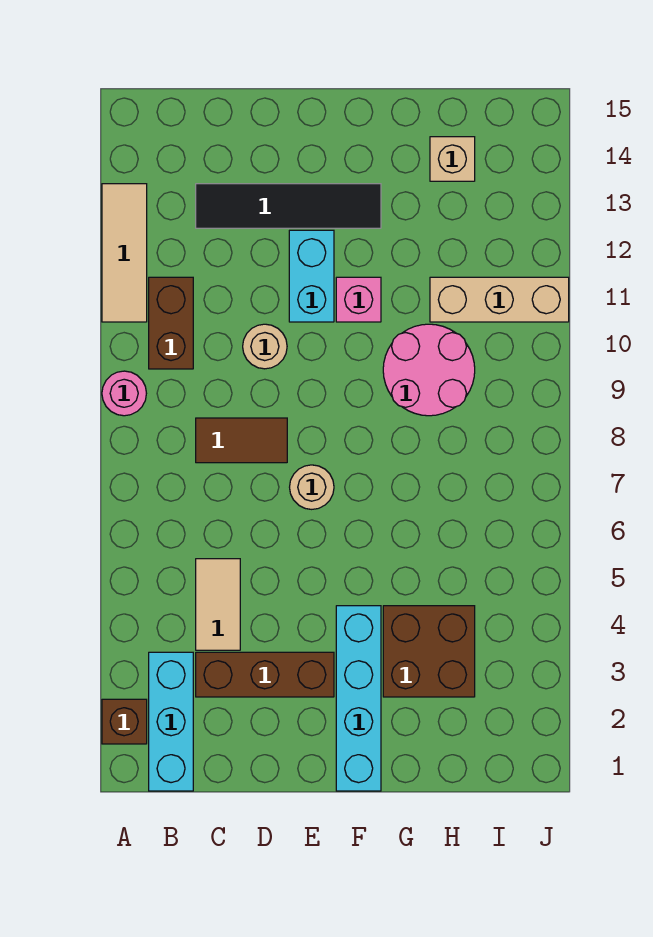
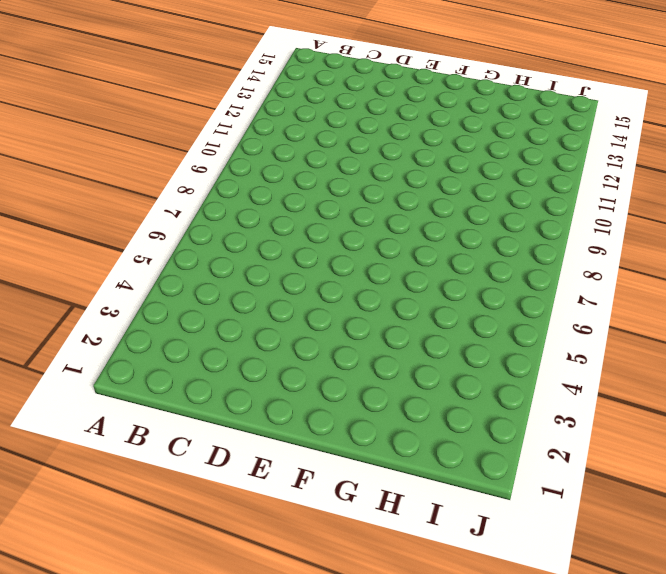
none -> brown 1x1 brick [102,699,147,744]
none -> pink 1x1 round brick [102,371,146,416]
none -> tan 1x3 tile [102,184,147,322]

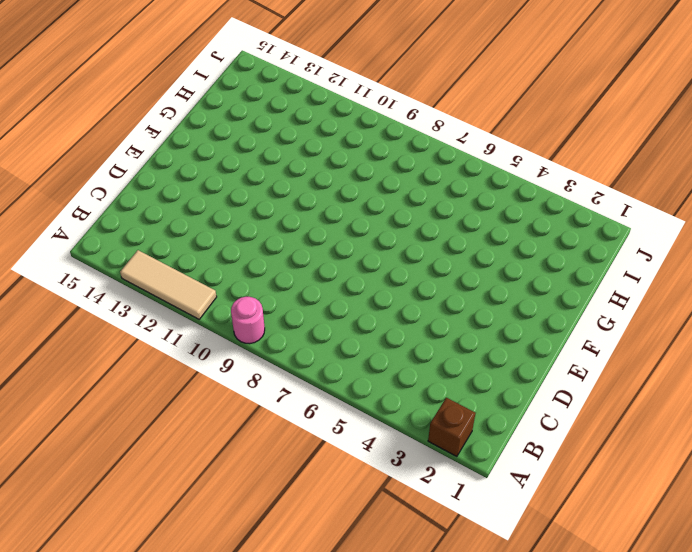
none -> cyan 1x3 brick [149,652,193,791]
none -> brown 1x2 brick [149,277,193,369]
none -> brown 1x3 brick [196,652,334,697]

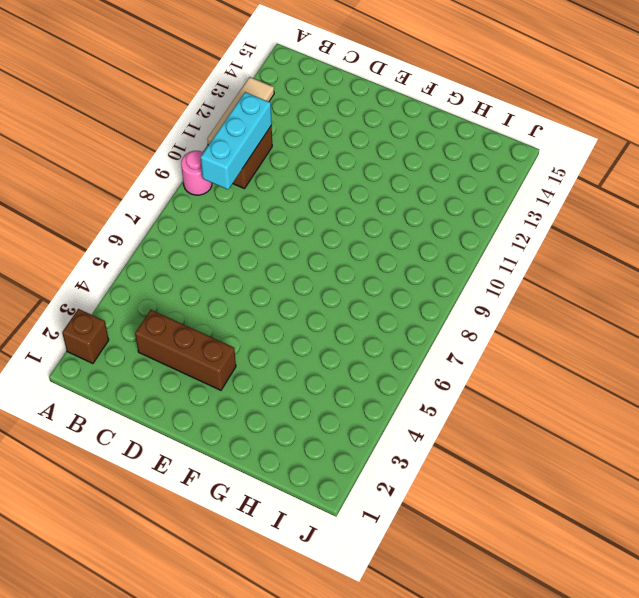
cyan 1x3 brick [201,92,272,189] -> cyan 1x3 brick moved to [149,652,193,791]
none -> tan 1x2 tile [196,559,240,650]
none -> brown 1x2 tile [196,418,287,463]
none -> black 1x4 tile [196,184,381,228]

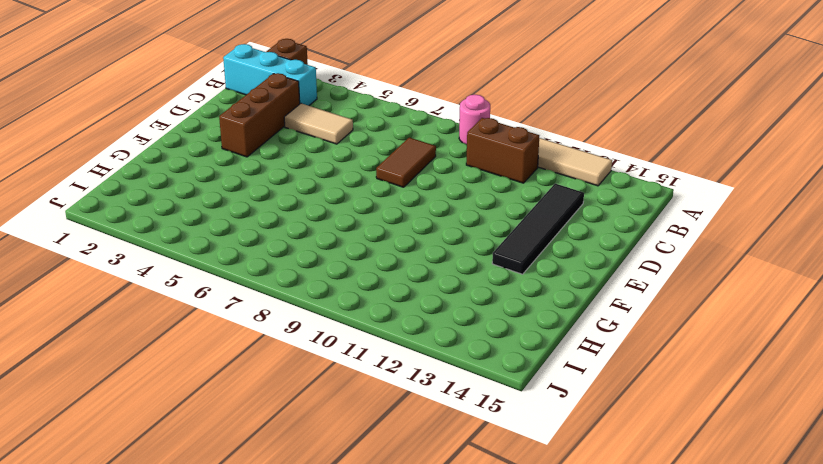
none -> tan 1x1 round brick [243,324,287,369]
none -> tan 1x1 round brick [290,465,334,509]
none -> cyan 1x2 brick [289,230,334,322]

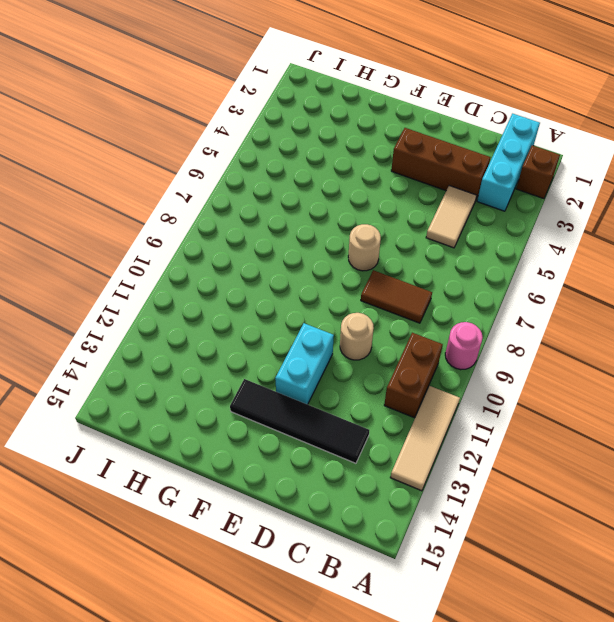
none -> cyan 1x4 brick [336,606,381,791]
none -> pink 1x1 brick [336,277,381,322]
none -> brown 2x2 brick [383,606,475,697]

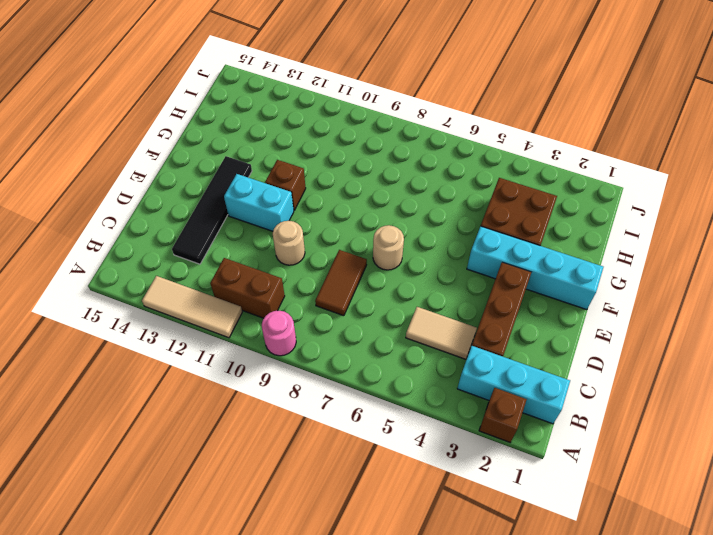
brown 1x1 brick [265,160,306,210] -> pink 1x1 brick [336,277,381,322]
none -> pink 2x2 round brick [383,324,475,416]
none -> tan 1x3 brick [430,277,569,322]
none -> tan 1x1 brick [430,137,475,181]

